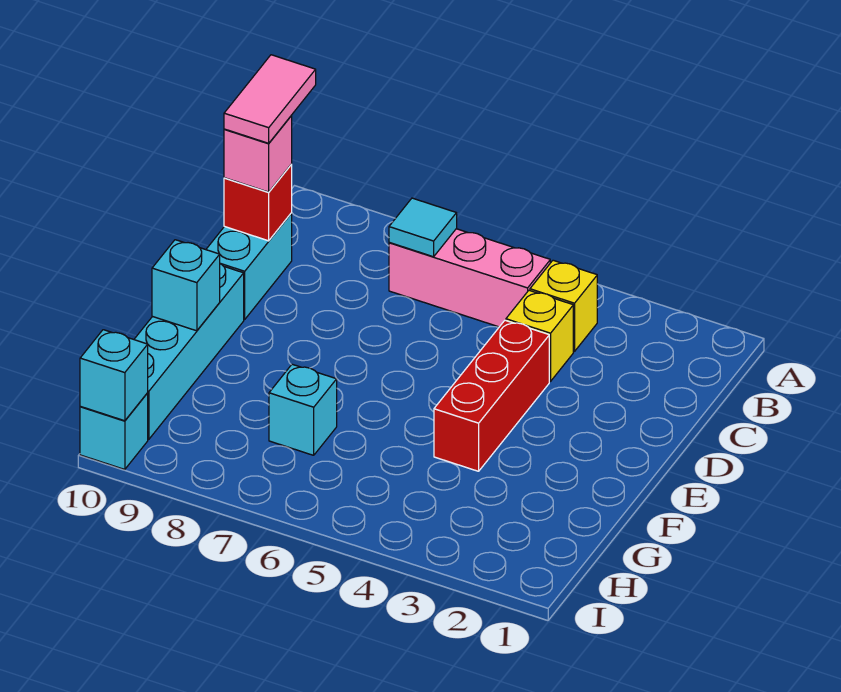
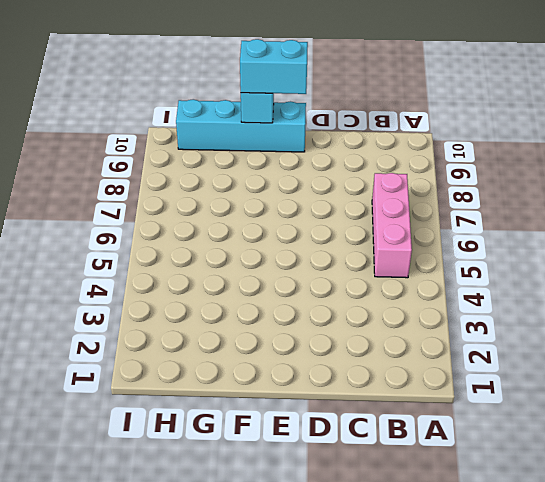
cyan 1x2 brick [240,39,308,94] -> cyan 1x2 brick moved to [206,213,292,319]
none -> yellow 1x1 brick [530,260,597,351]
none -> yellow 1x1 brick [506,290,573,381]
none -> red 1x3 brick [434,320,549,471]

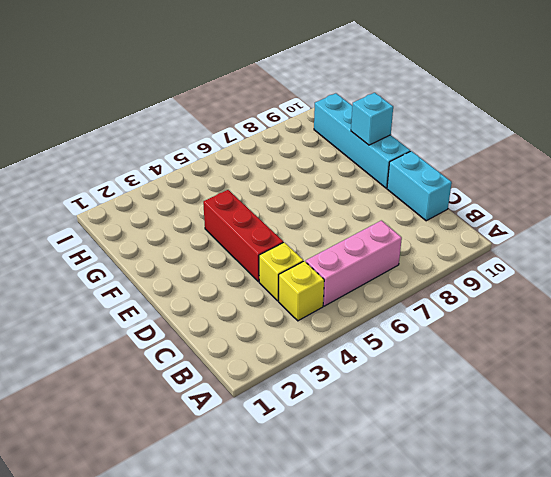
none -> cyan 1x1 brick [269,364,337,455]
none -> cyan 1x1 brick [80,393,148,469]
none -> cyan 1x1 tile [389,198,457,257]

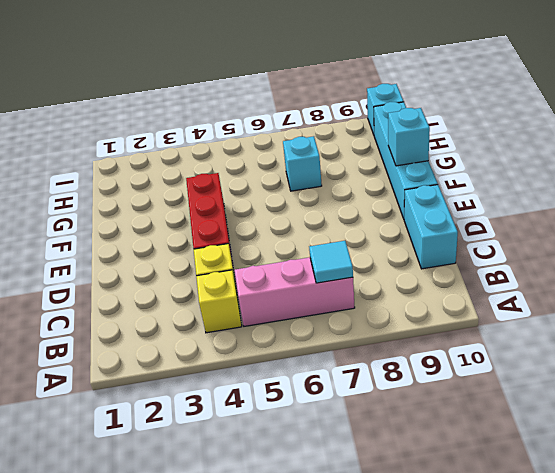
none -> red 1x1 brick [224,164,292,241]
none -> cyan 1x1 brick [80,330,148,421]
none -> pink 1x1 brick [224,116,292,192]

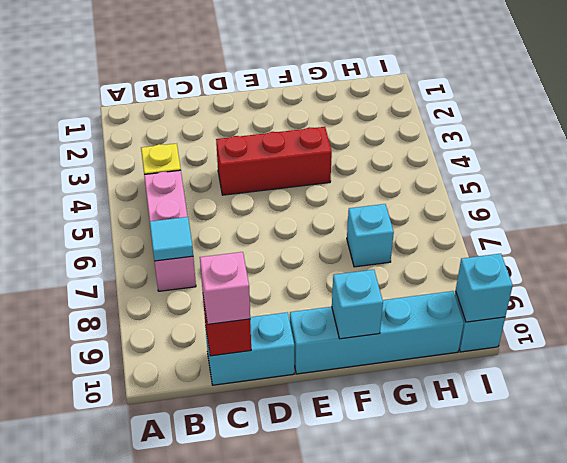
none -> yellow 1x1 brick [506,290,573,381]
none -> pink 1x2 tile [224,55,316,143]

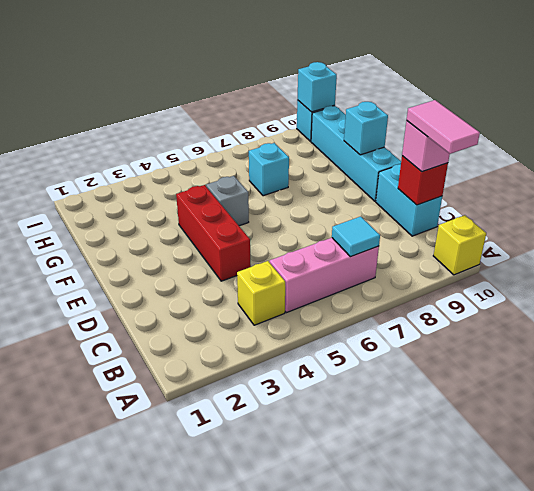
yellow 1x1 brick [433,215,486,275] -> yellow 1x1 brick moved to [506,290,573,381]
grey 1x1 brick [206,176,249,226] -> none

